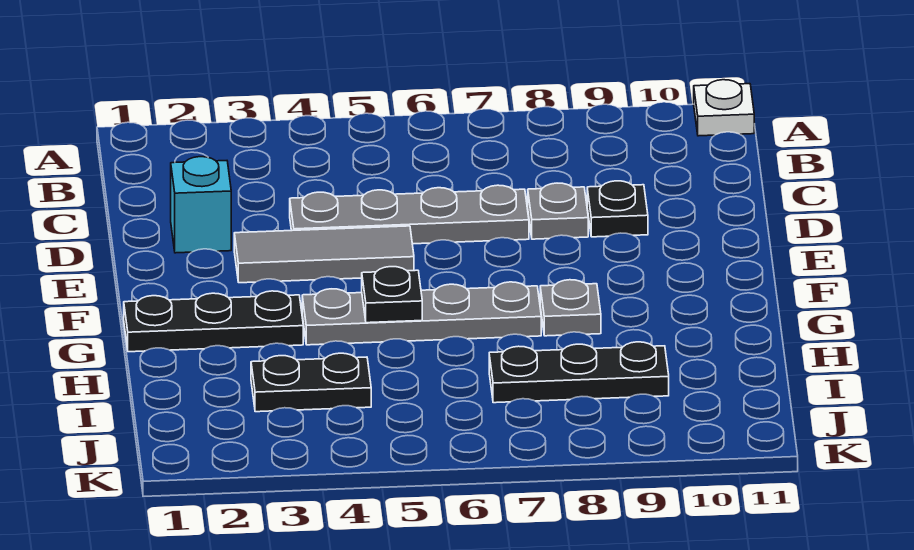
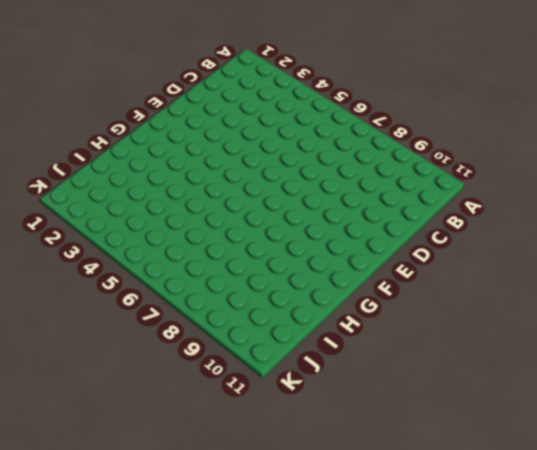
none -> white 1x1 plate [694,80,754,136]
none -> cyan 1x1 brick [171,157,231,253]
none -> grey 1x4 plate [290,185,529,244]

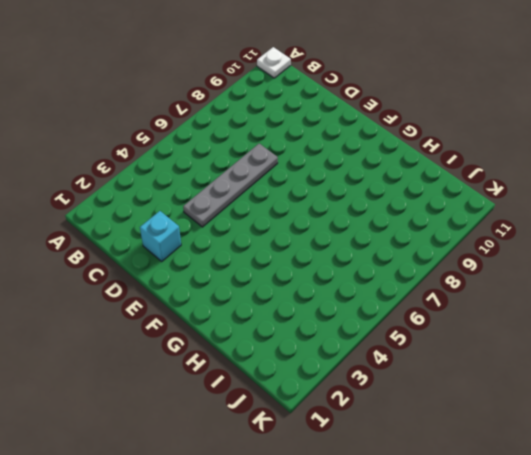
none -> grey 1x1 plate [528,183,588,239]
none -> black 1x1 plate [587,181,648,237]
none -> grey 1x3 tile [234,226,414,283]

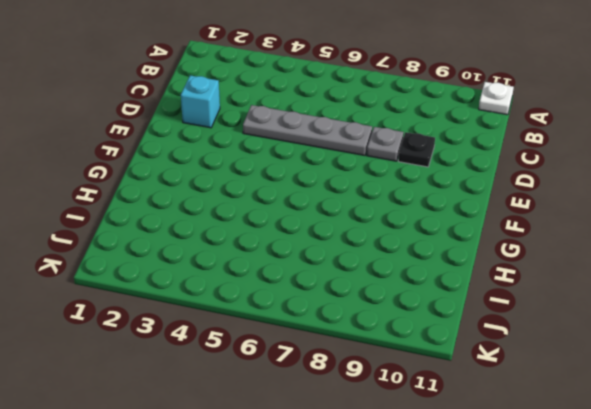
none -> grey 1x3 tile [234,226,414,283]
none -> black 1x3 plate [124,291,303,352]
none -> grey 1x4 plate [302,282,541,345]

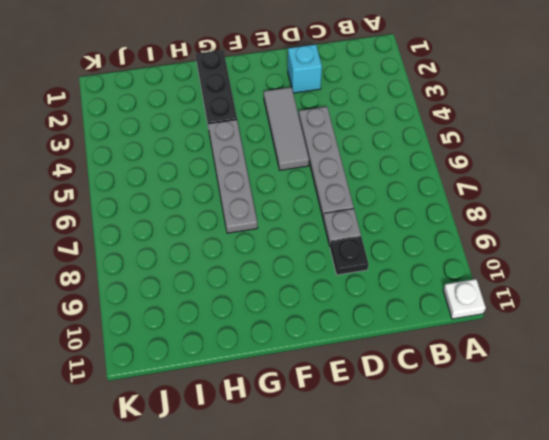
none -> grey 1x1 plate [540,280,601,336]
none -> black 1x2 plate [251,353,371,412]
none -> black 1x3 plate [489,342,669,403]

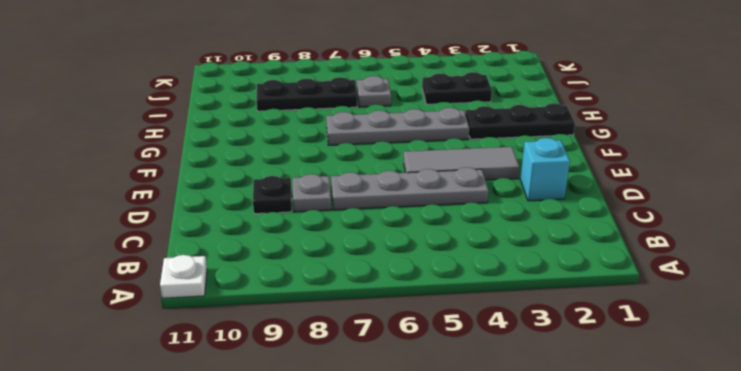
grey 1x1 plate [357,76,391,107] -> grey 1x1 plate moved to [540,280,601,336]
none -> black 1x1 plate [362,267,422,323]

